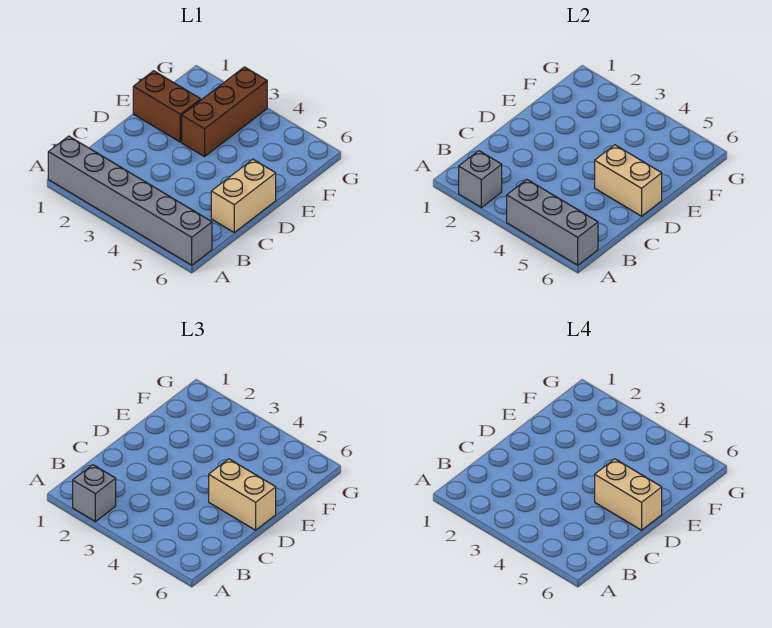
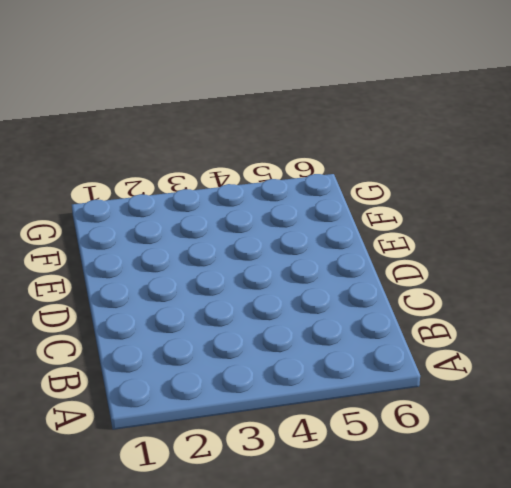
none -> grey 1x6 brick [48,136,212,265]
none -> tan 1x2 brick [211,159,276,232]

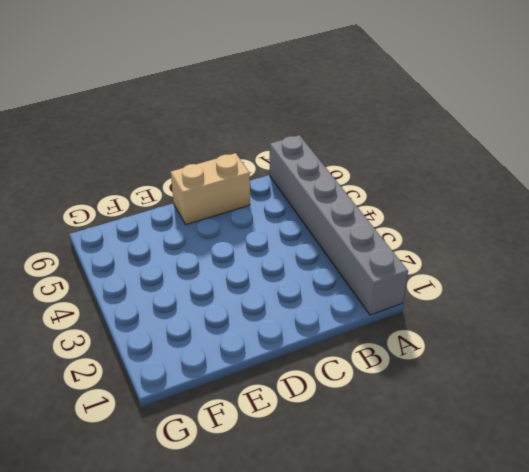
none -> brown 1x2 brick [133,71,201,142]
none -> brown 1x3 brick [182,67,267,157]

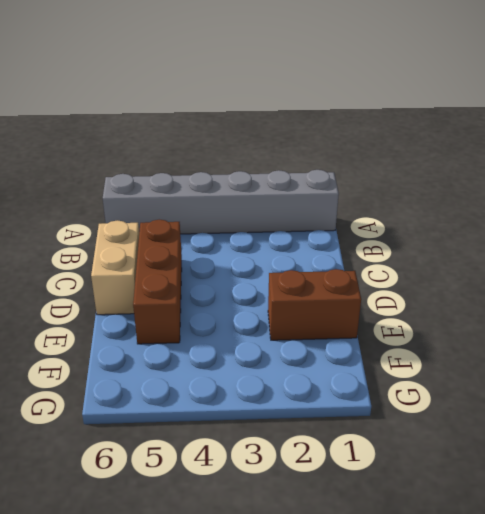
brown 1x3 brick [133,220,182,344] -> brown 1x3 brick moved to [182,67,267,157]
none -> grey 1x1 brick [459,151,502,208]
none -> grey 1x3 brick [507,180,598,265]

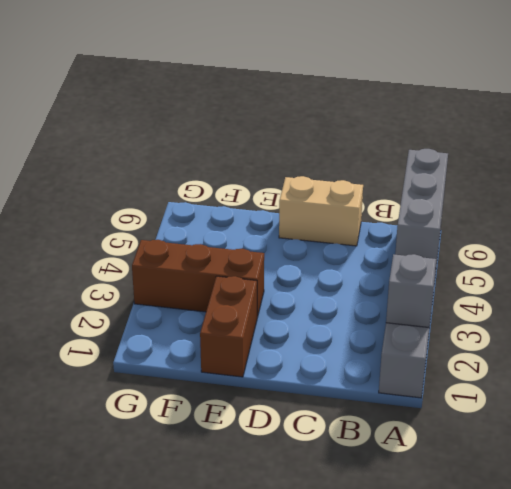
none -> tan 1x2 brick [595,145,662,216]
none -> grey 1x1 brick [73,465,116,522]

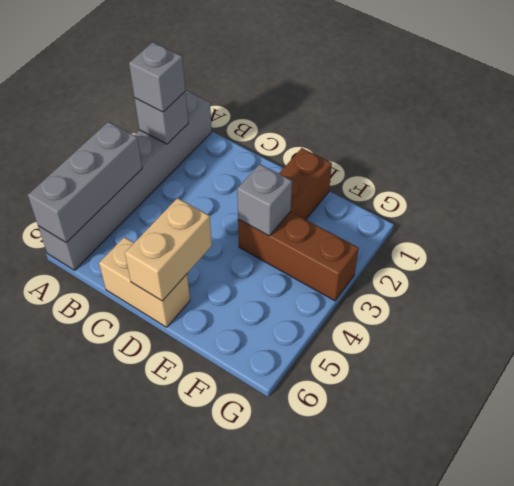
grey 1x1 brick [237,164,292,236] -> none
none -> tan 1x2 brick [209,459,276,530]
none -> tan 1x2 brick [595,459,662,530]

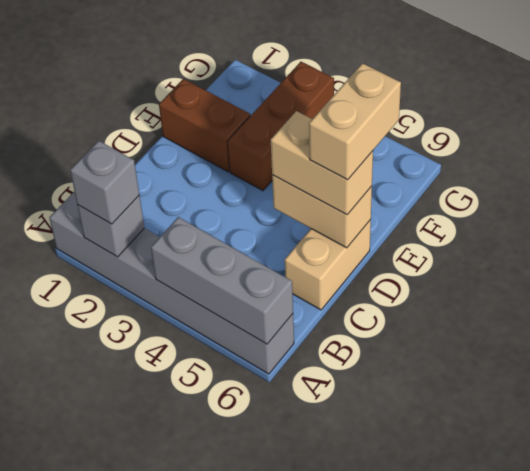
tan 1x2 brick [309,63,401,180] -> tan 1x2 brick turned to [595,459,662,530]

